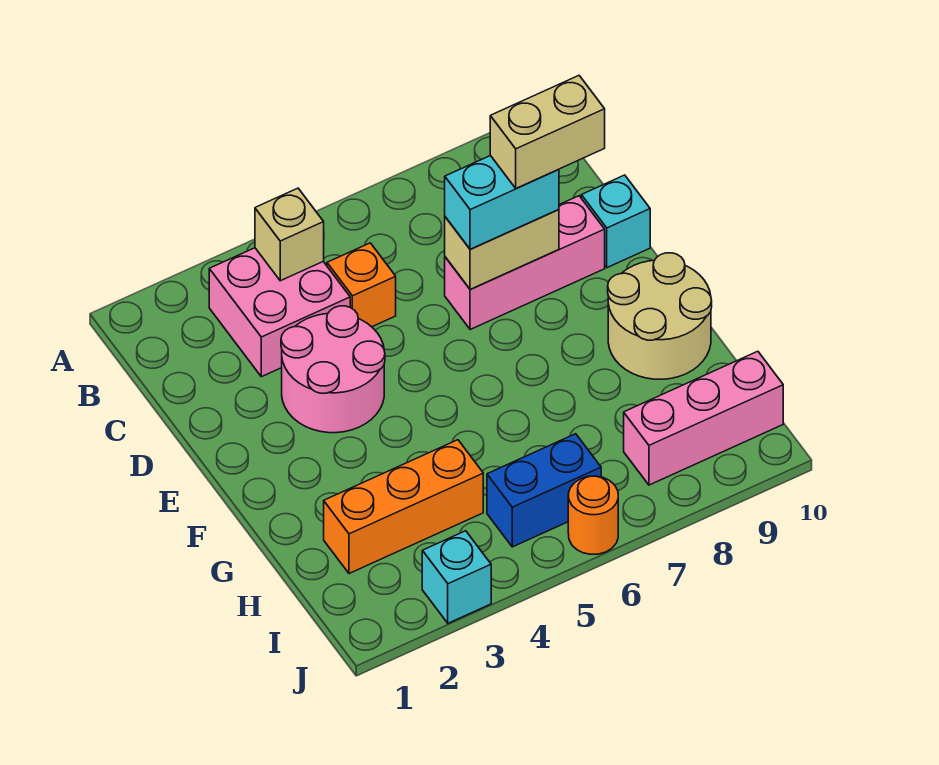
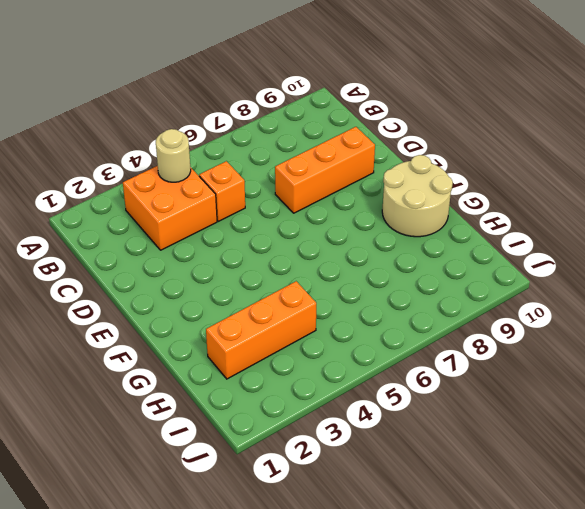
orange 2x2 brick [123,166,217,250] -> pink 2x2 brick [209,248,350,377]
tan 1x1 round brick [156,129,191,182] -> tan 1x1 brick [255,188,324,281]
orange 1x3 brick [275,127,375,213] -> pink 1x3 brick [445,196,605,330]
none -> pink 2x2 round brick [281,306,385,433]
none -> cyan 1x1 brick [581,175,650,268]
none -> blue 1x2 brick [487,434,601,547]

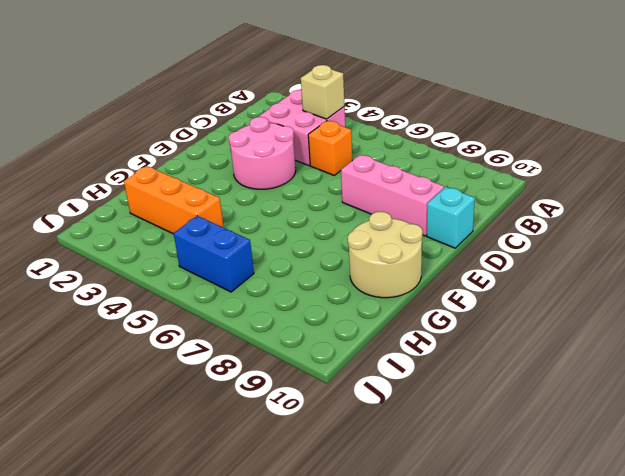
none -> pink 1x3 brick [624,351,783,485]
none -> cyan 1x1 brick [422,531,491,623]
none -> orange 1x1 round brick [568,476,618,554]

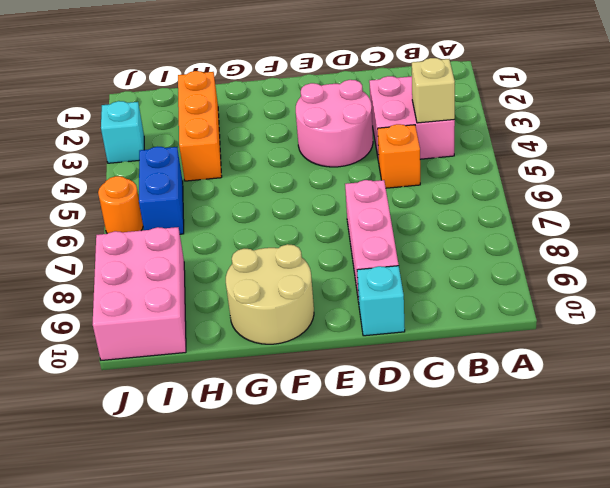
pink 2x3 brick [93,227,186,360] -> pink 1x3 brick [624,351,783,485]
none -> tan 1x2 brick [445,209,559,290]
none -> cyan 1x2 brick [445,156,559,249]
none -> tan 1x2 brick [490,76,605,189]

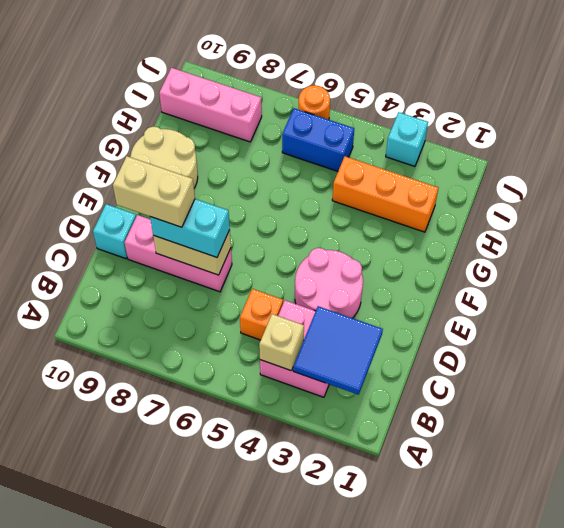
blue 2x2 tile [293,306,383,395] -> none

